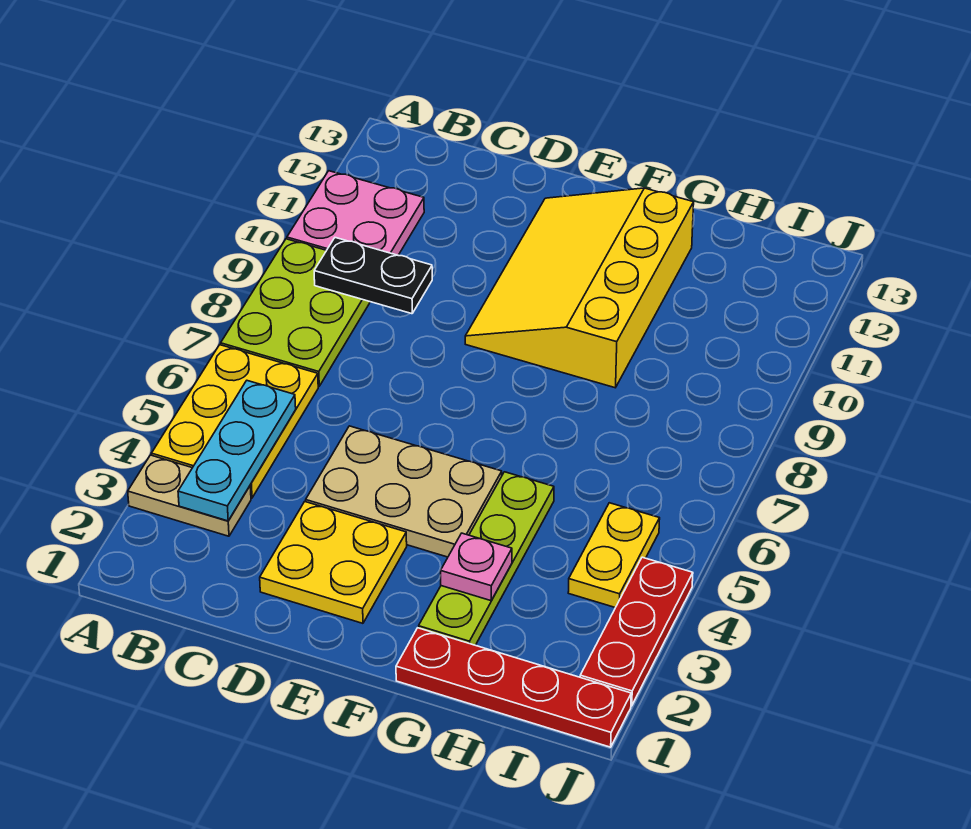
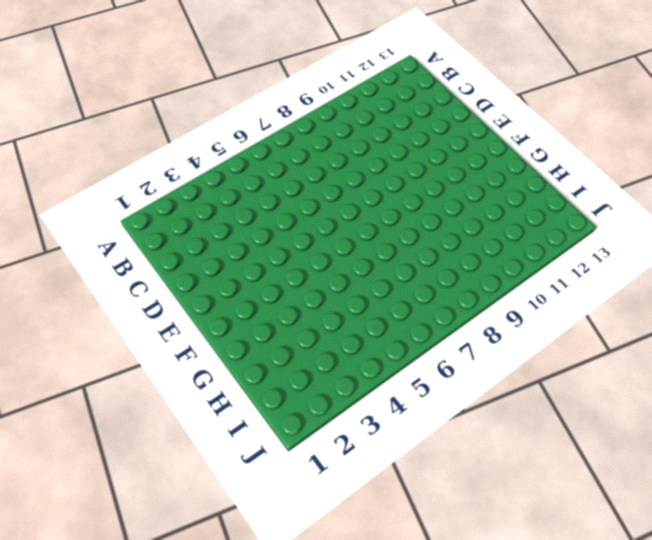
none -> tan 1x2 plate [128,455,251,536]
none -> yellow 2x3 plate [151,345,318,498]
none -> lime 2x3 plate [221,239,370,386]

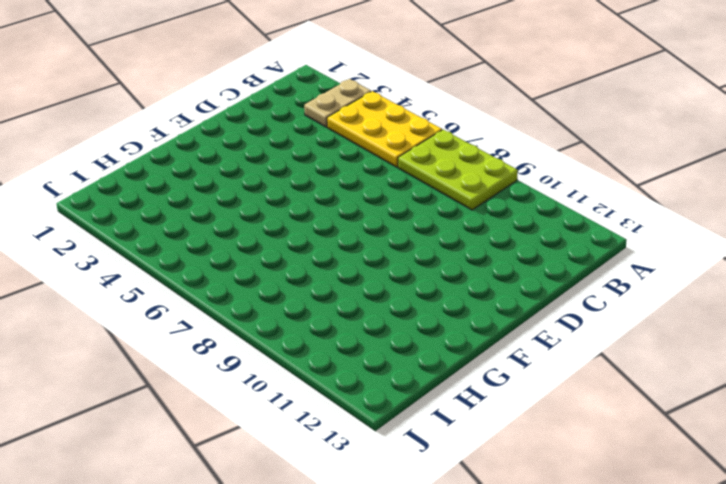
none -> pink 2x2 plate [287,171,424,255]
none -> yellow 2x2 plate [260,502,407,623]
none -> tan 2x3 plate [306,426,502,557]

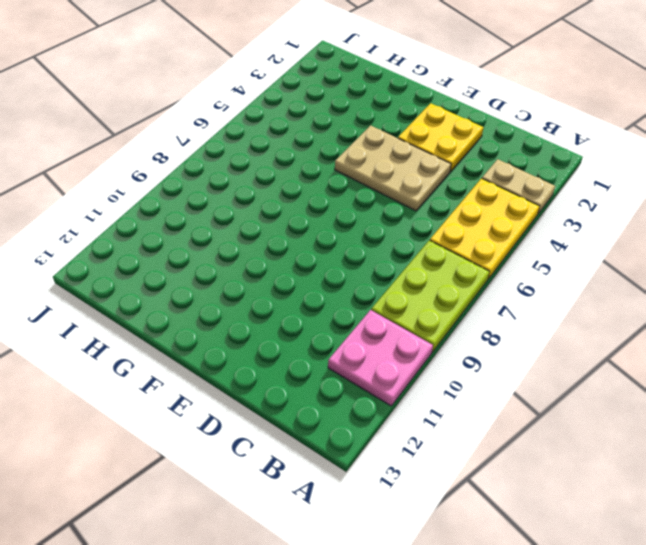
none -> yellow 3x4 slope [465,188,694,388]
none -> red 1x4 plate [396,628,631,747]
none -> lime 1x4 plate [419,472,554,645]

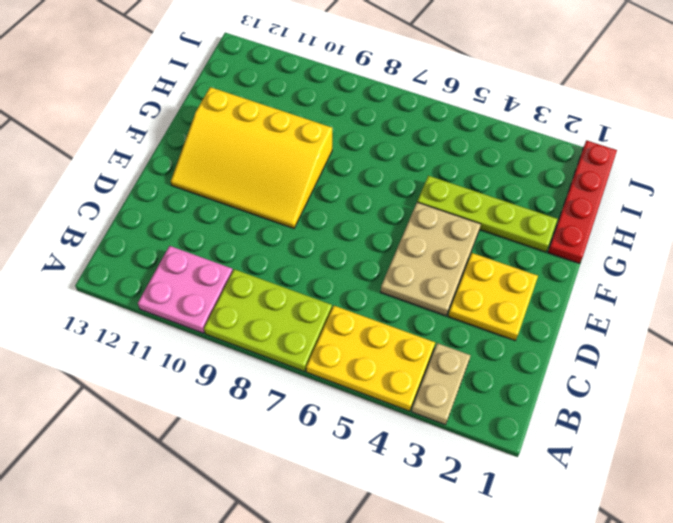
none -> yellow 1x2 plate [568,503,660,608]
none -> red 1x3 plate [580,557,693,706]
none -> cyan 1x3 plate [178,381,296,521]

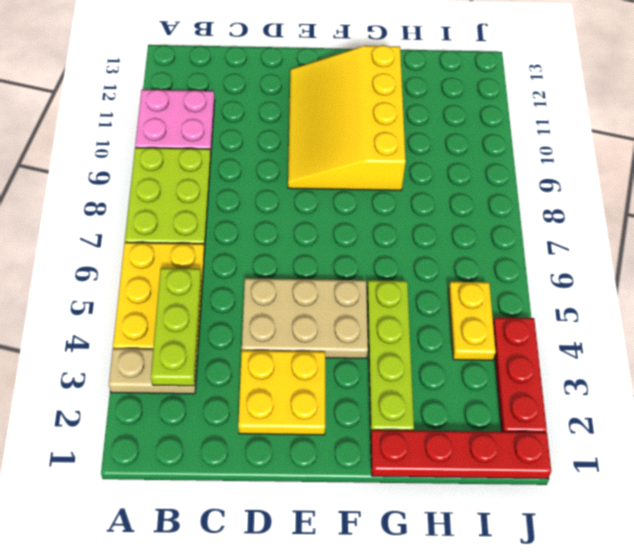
lime 1x3 plate [151,268,201,386] -> cyan 1x3 plate [178,381,296,521]
none -> black 1x2 plate [314,238,432,314]
none -> pink 1x1 plate [441,533,512,601]

